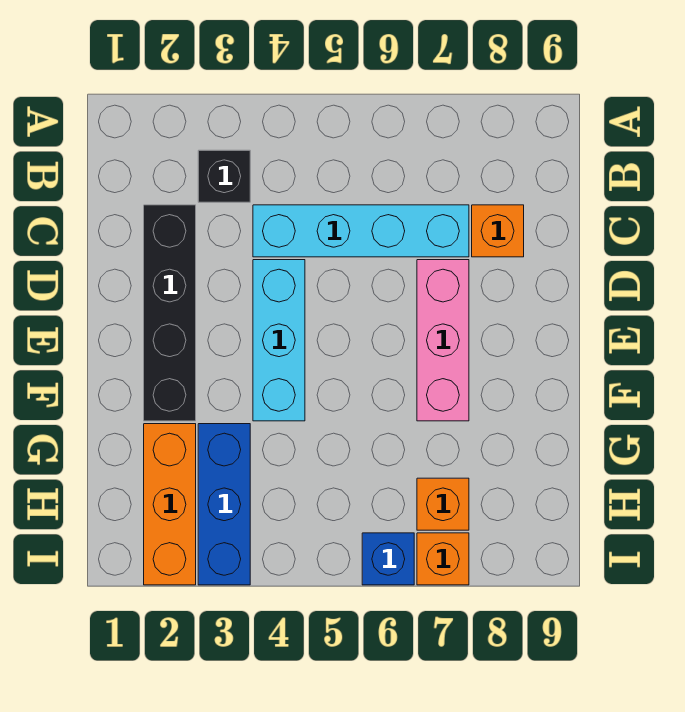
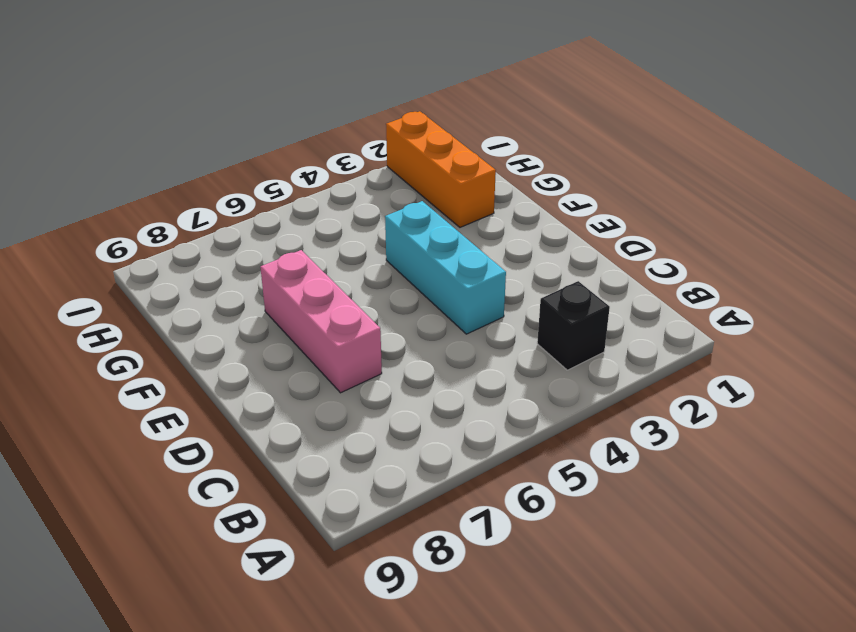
none -> black 1x4 brick [144,205,196,421]
none -> cyan 1x4 brick [253,205,469,257]

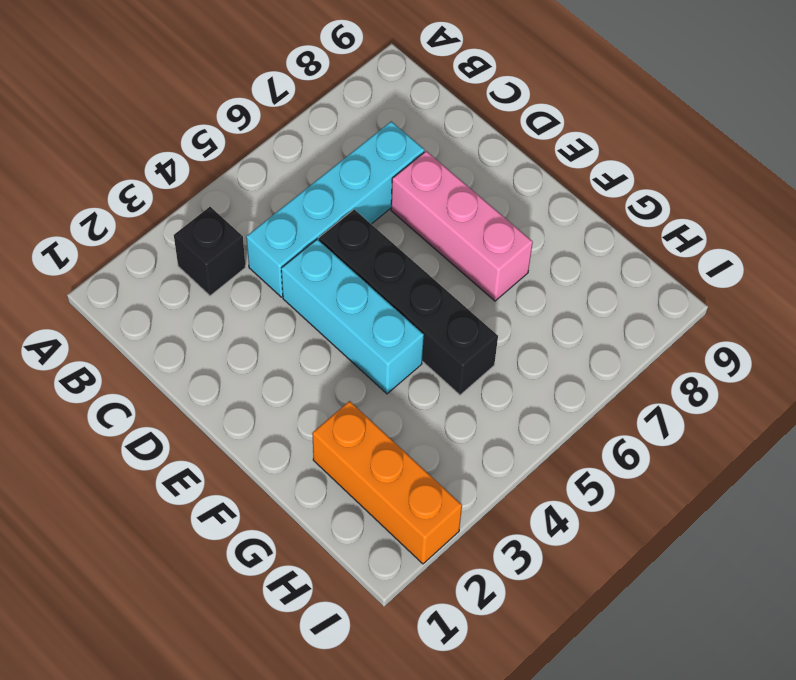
black 1x4 brick [319,209,498,395] -> black 1x4 brick moved to [144,205,196,421]
none -> orange 1x1 brick [472,205,524,257]
none -> blue 1x3 brick [198,424,250,585]

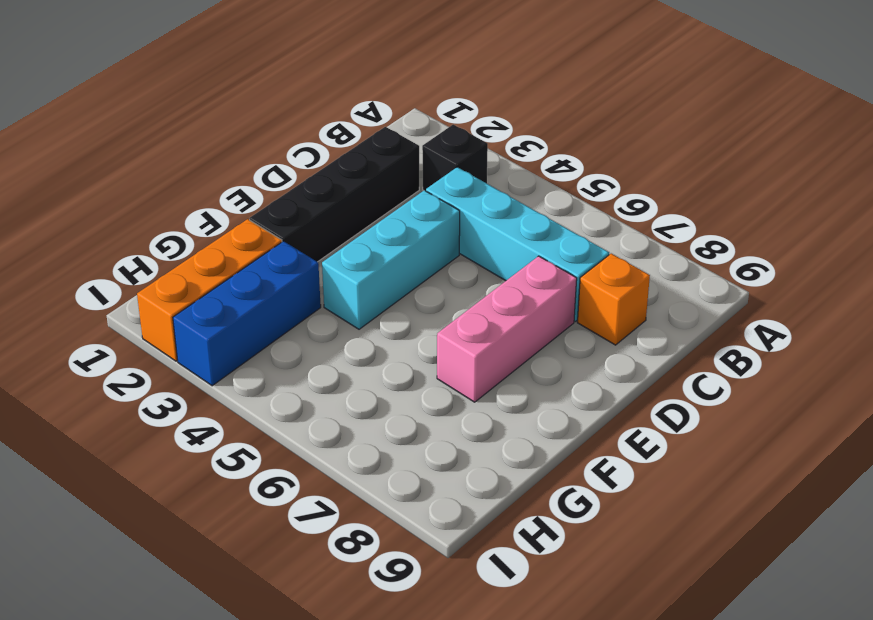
none -> orange 1x1 brick [417,478,469,530]
none -> blue 1x1 brick [362,533,414,585]

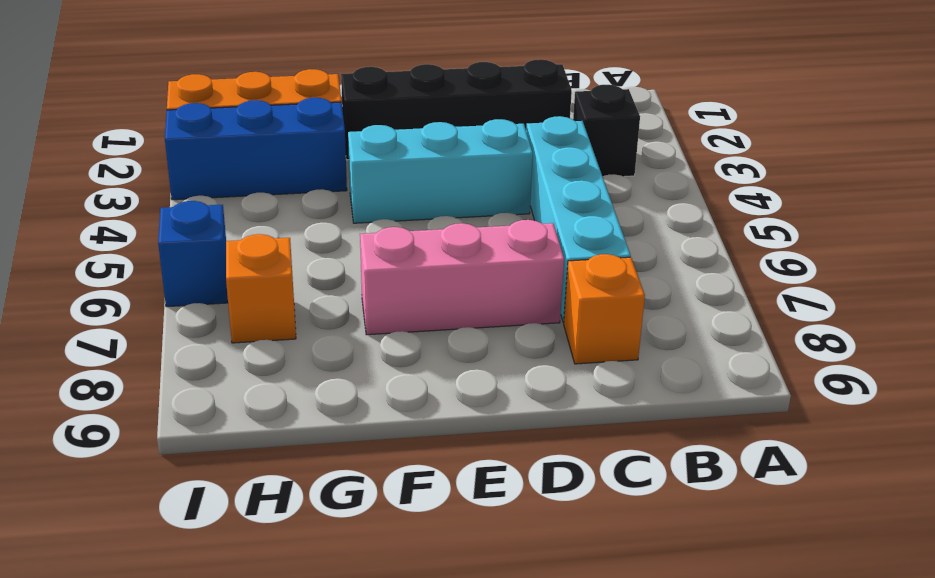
none -> orange 1x1 brick [417,533,469,585]

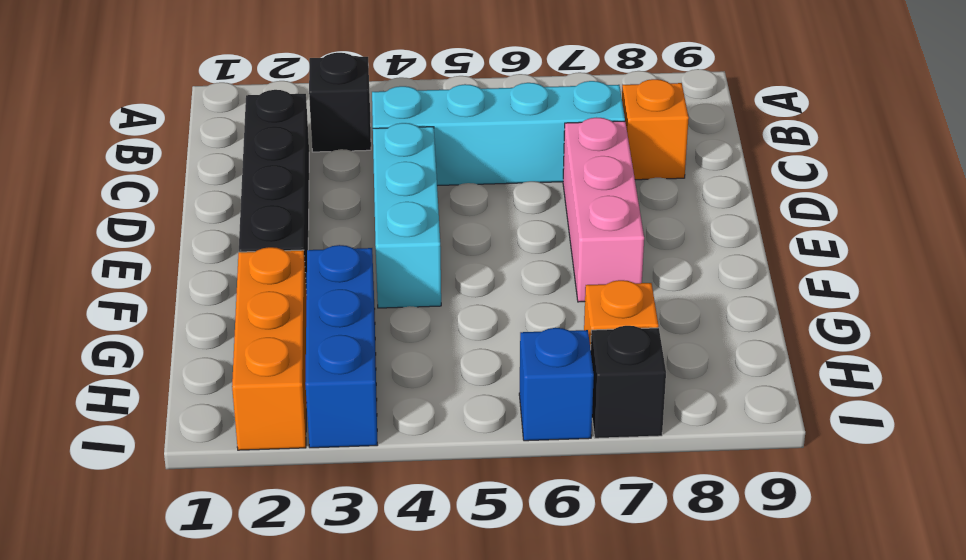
black 1x1 brick [591,326,666,438] -> orange 1x1 brick [417,533,469,585]

